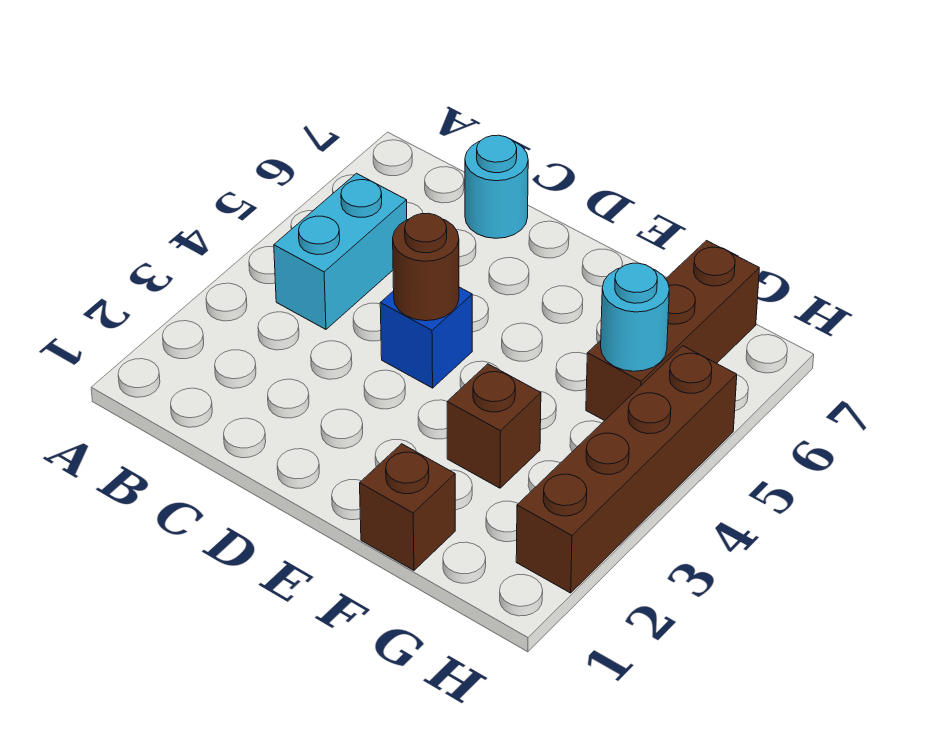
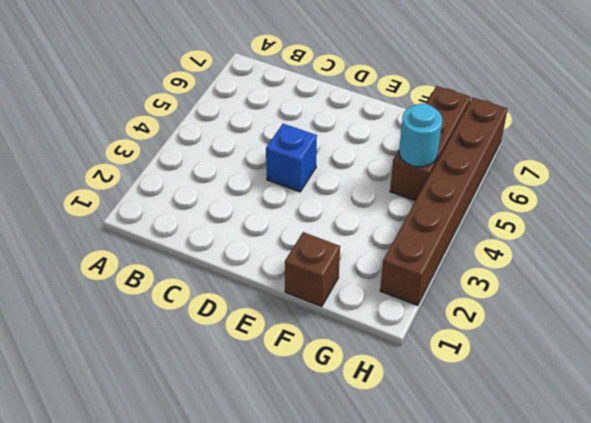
brown 1x6 brick [380,98,507,305] -> brown 1x4 brick [516,346,737,593]
none -> cyan 1x2 brick [274,173,407,329]
none -> cyan 1x1 round brick [465,135,528,238]

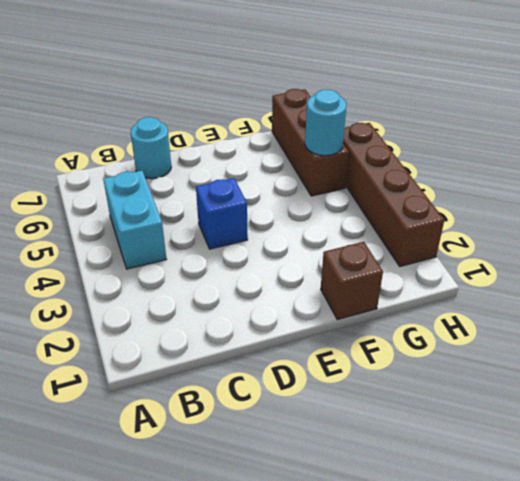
none -> brown 1x1 brick [447,364,541,488]
none -> brown 1x1 round brick [393,213,459,321]

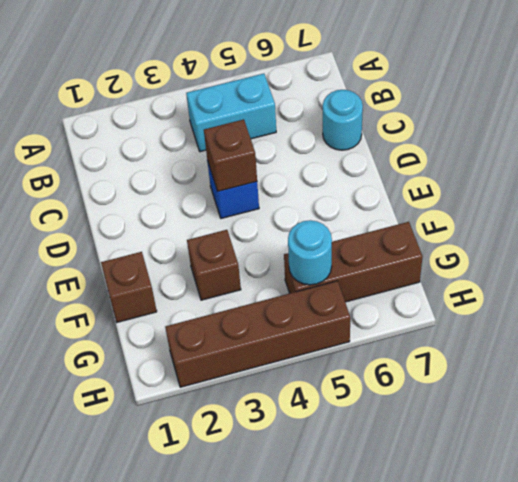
brown 1x1 brick [204,119,257,191] -> brown 1x1 round brick [393,213,459,321]

